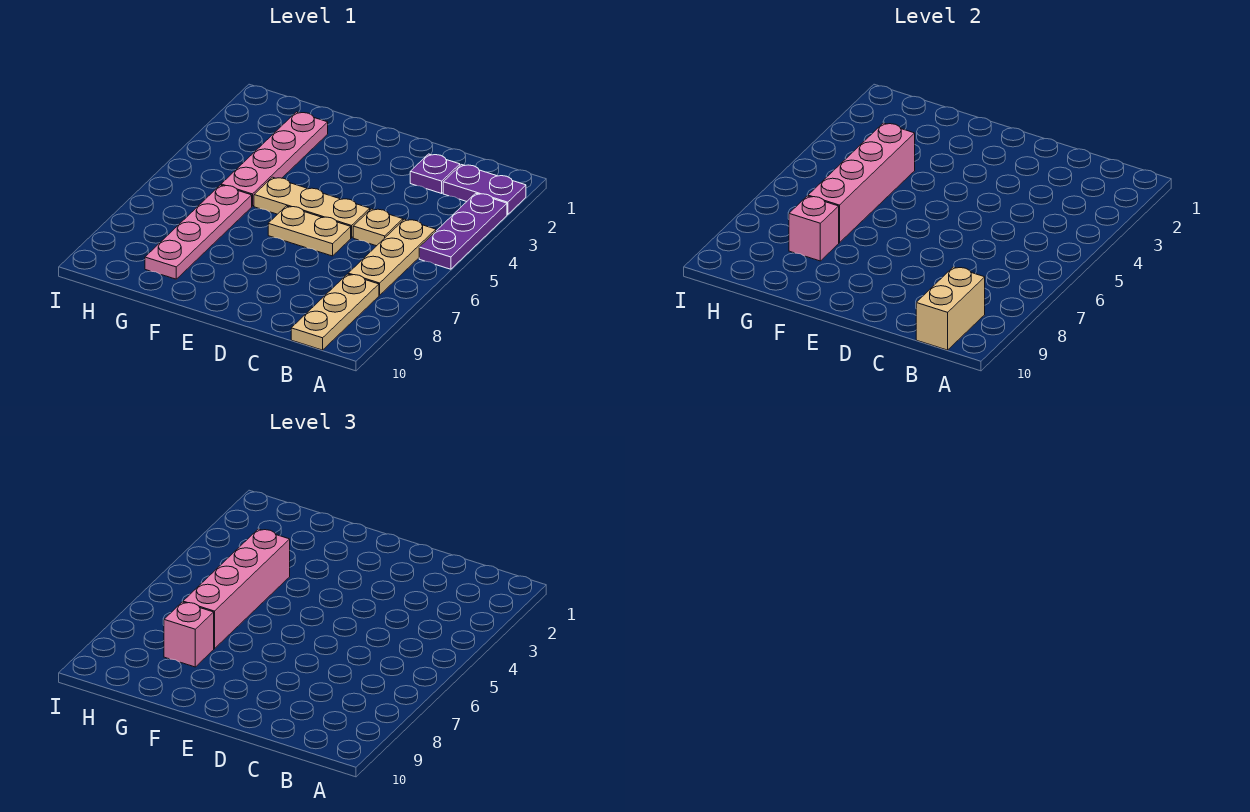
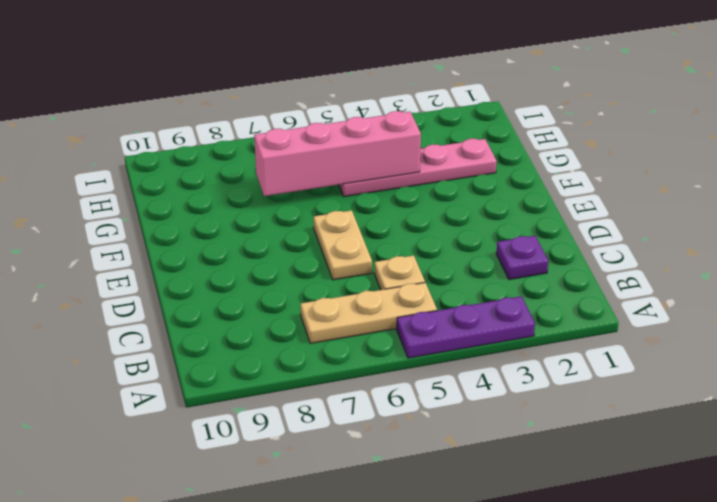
none -> purple 1x2 plate [443,165,526,215]
none -> tan 1x3 plate [291,274,379,350]
none -> tan 1x3 plate [254,177,370,238]

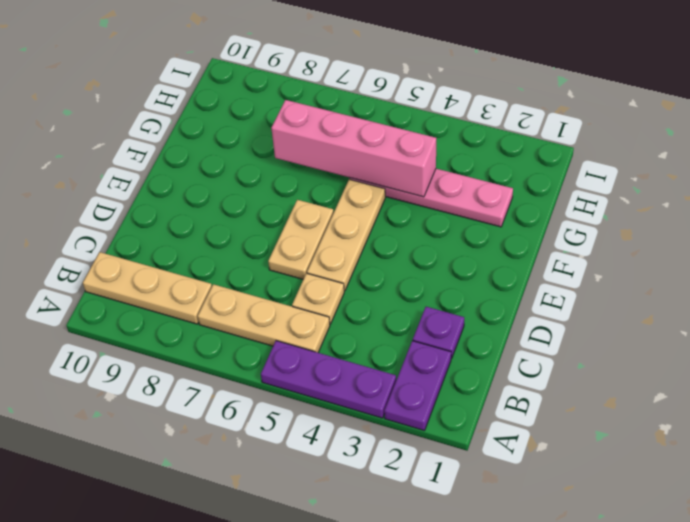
none -> pink 1x4 plate [145,185,252,279]
none -> tan 1x2 brick [916,267,985,350]
none -> pink 1x1 brick [789,196,839,261]

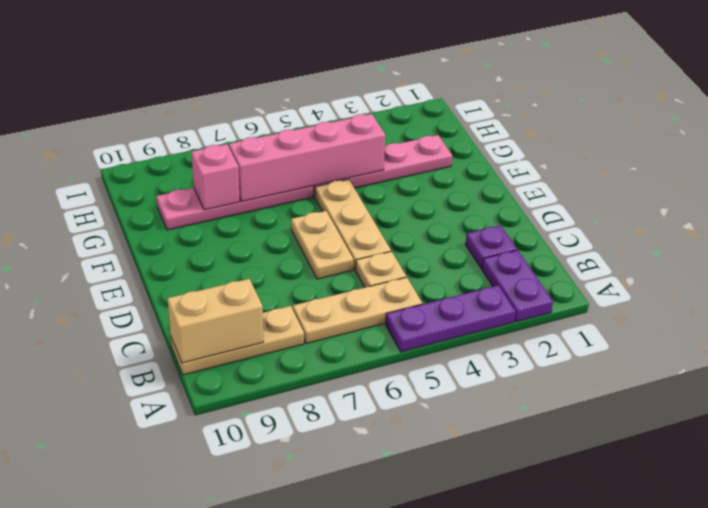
none -> pink 1x4 brick [183,529,290,649]
none -> pink 1x1 brick [164,602,214,667]

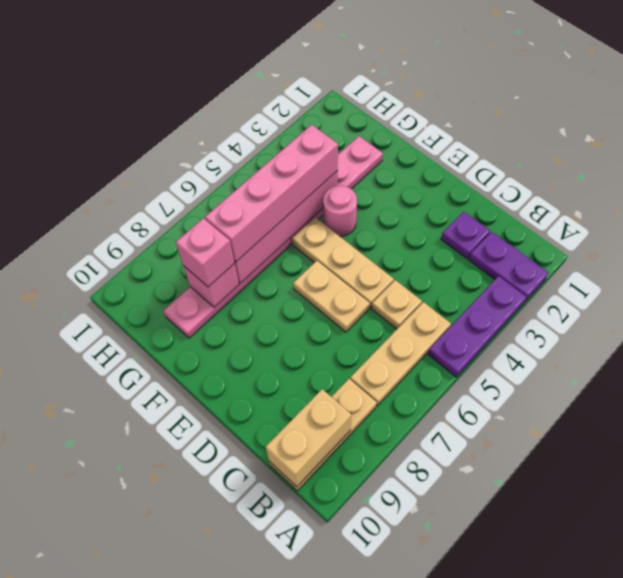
pink 1x1 round brick [323,186,357,236] -> none

